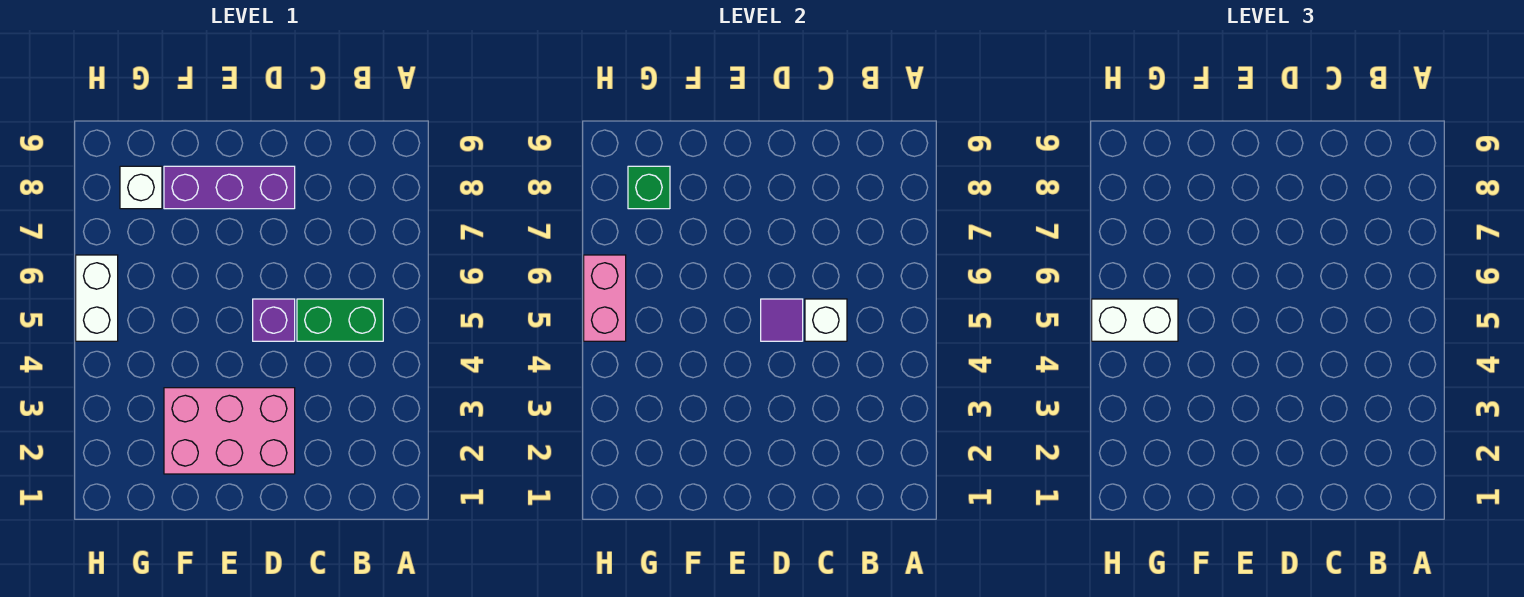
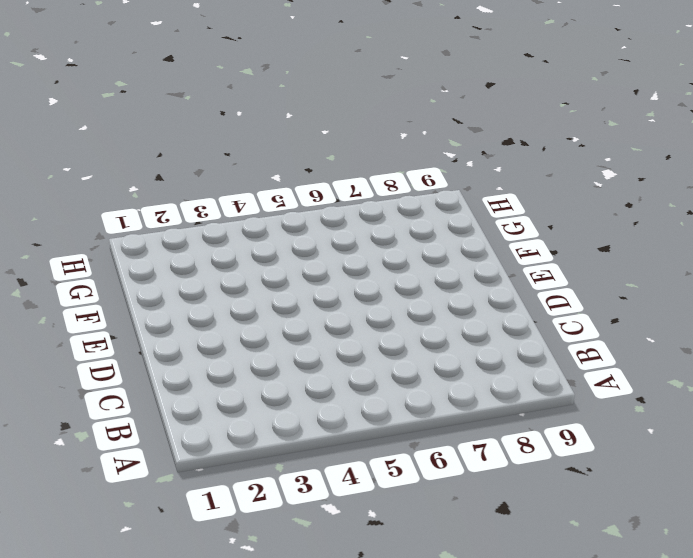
none -> green 1x2 brick [297,299,383,341]
none -> pink 2x3 brick [164,388,295,474]

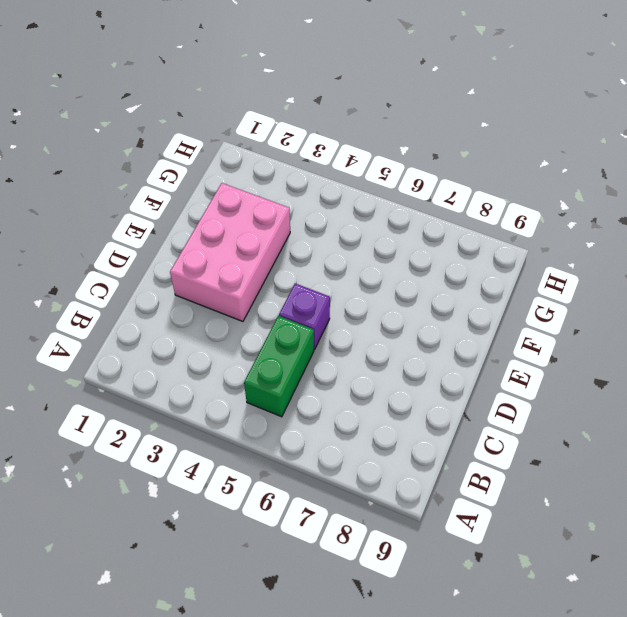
none -> purple 1x3 brick [164,166,295,209]
none -> white 1x1 brick [120,166,162,209]

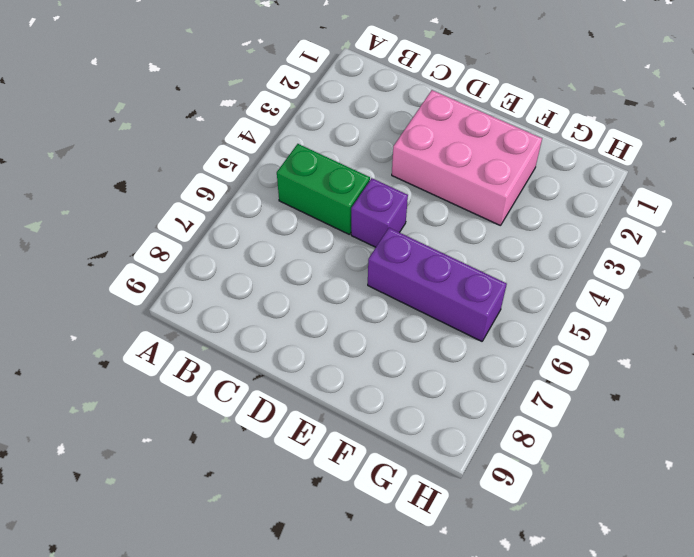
purple 1x3 brick [368,228,507,341] -> purple 1x3 brick moved to [164,166,295,209]
none -> white 1x1 brick [120,166,162,209]
none -> white 1x2 brick [76,255,118,341]

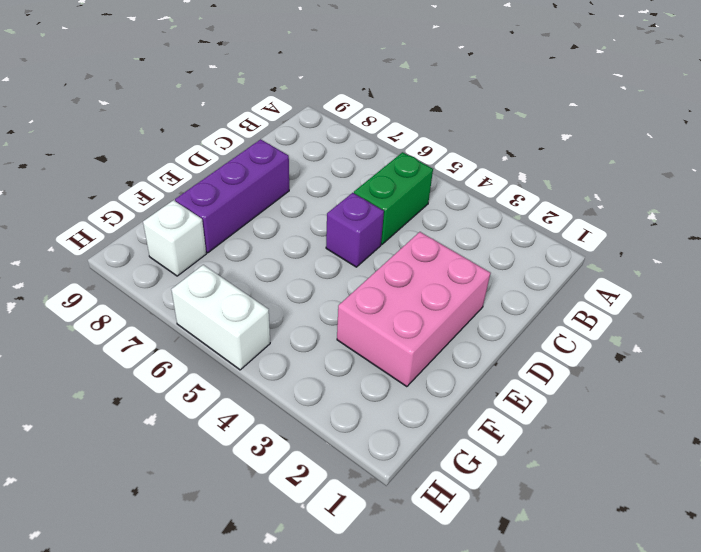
none -> white 1x1 brick [805,299,847,341]
none -> purple 1x1 tile [761,299,803,341]

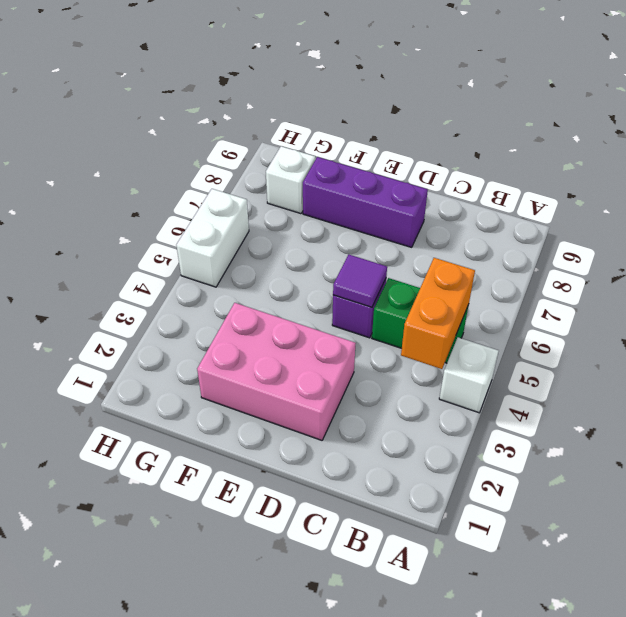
white 1x1 brick [439,337,498,413] -> white 1x1 brick moved to [805,299,847,341]
orange 1x2 brick [401,258,475,369] -> none
none -> green 1x1 brick [628,166,670,209]
none -> pink 1x2 brick [584,255,626,341]

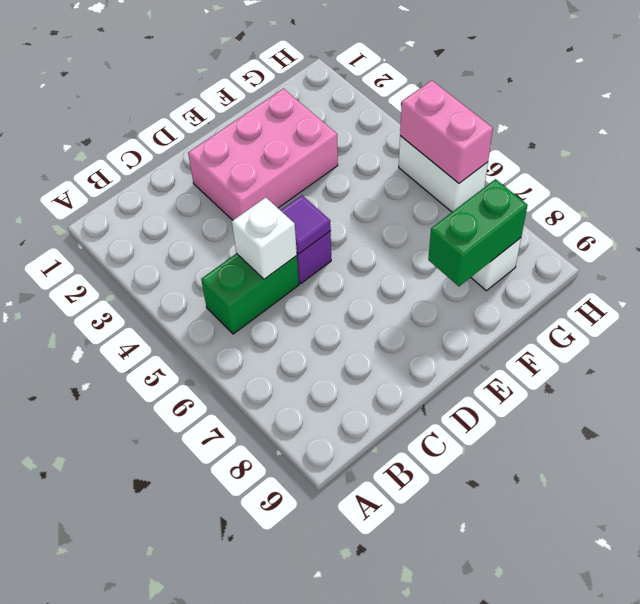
green 1x2 brick [428,179,528,286] -> green 1x1 brick [628,166,670,209]
none -> purple 1x3 brick [164,166,295,209]
none -> white 1x2 brick [1092,299,1178,341]

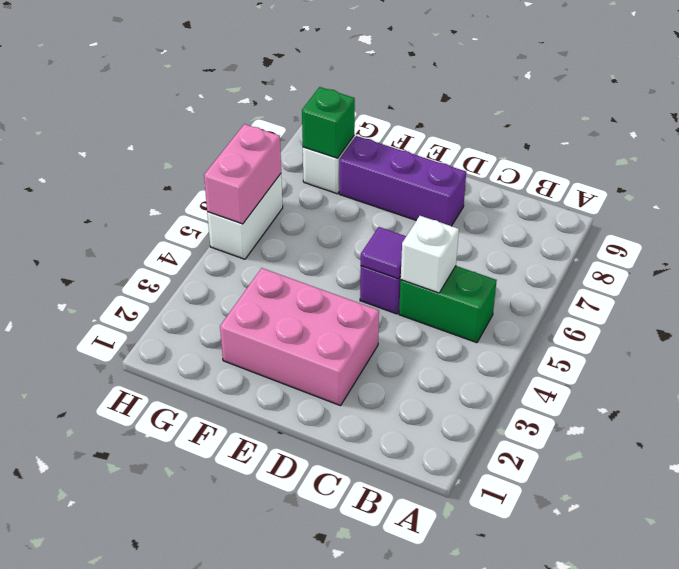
none -> white 1x2 brick [1092,299,1178,341]

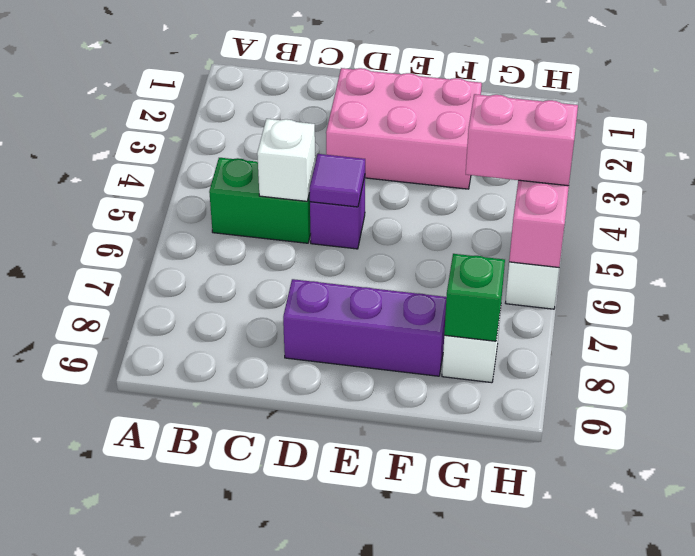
pink 1x2 brick [466,94,578,186] -> white 1x2 brick [1092,299,1178,341]

